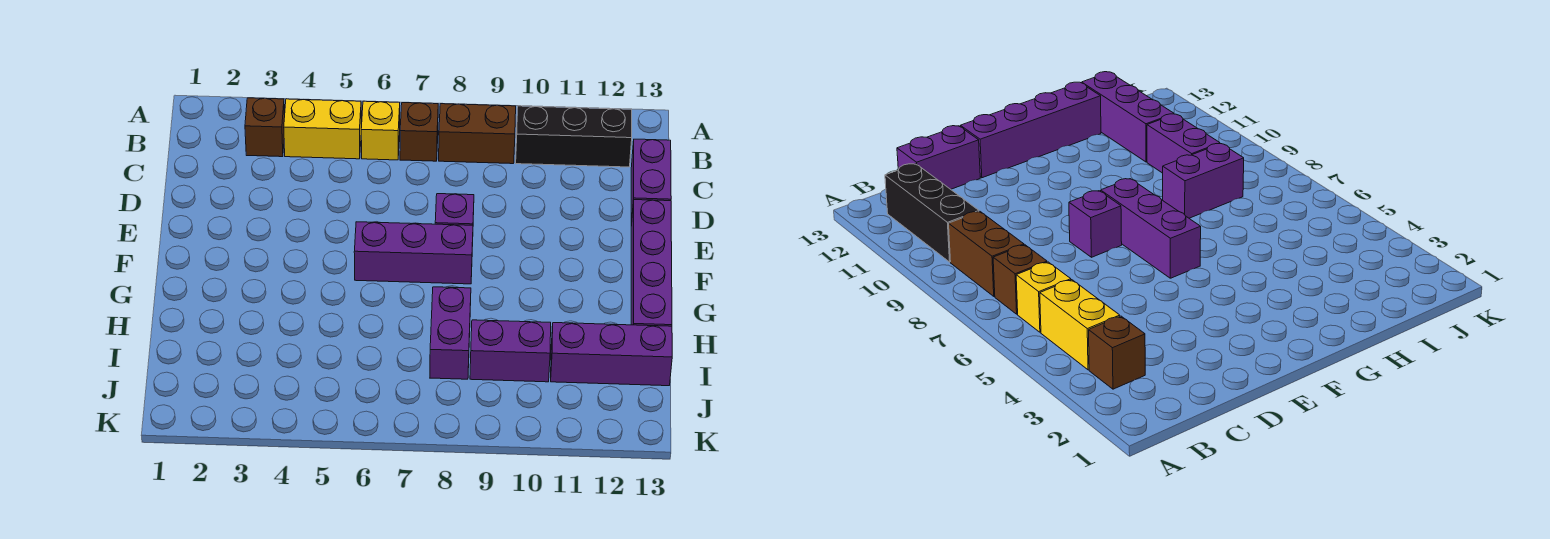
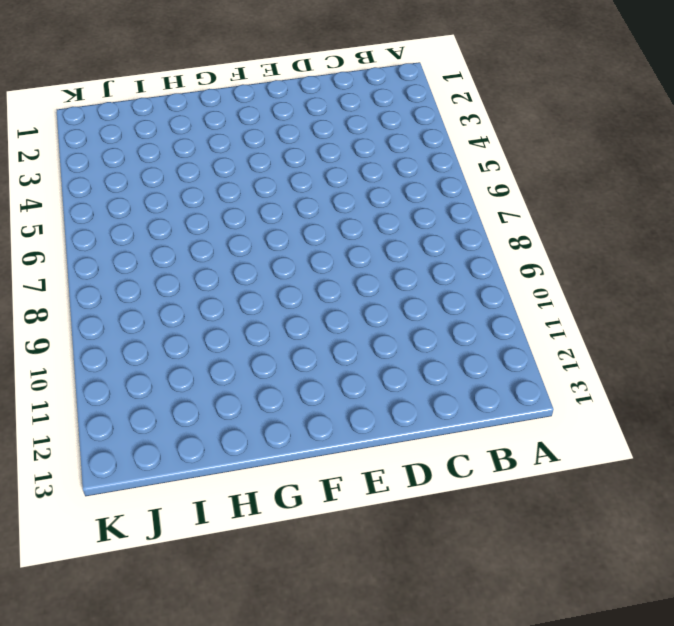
none -> brown 1x1 brick [245,98,285,157]
none -> yellow 1x2 brick [284,99,361,159]
none -> yellow 1x1 brick [361,101,400,160]

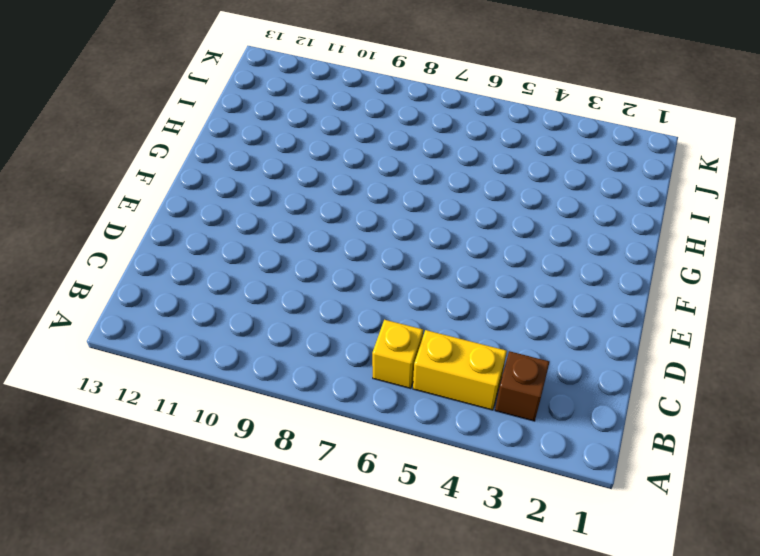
none -> brown 1x1 brick [400,103,438,161]
none -> brown 1x2 brick [439,104,516,164]
none -> black 1x3 brick [516,106,632,167]

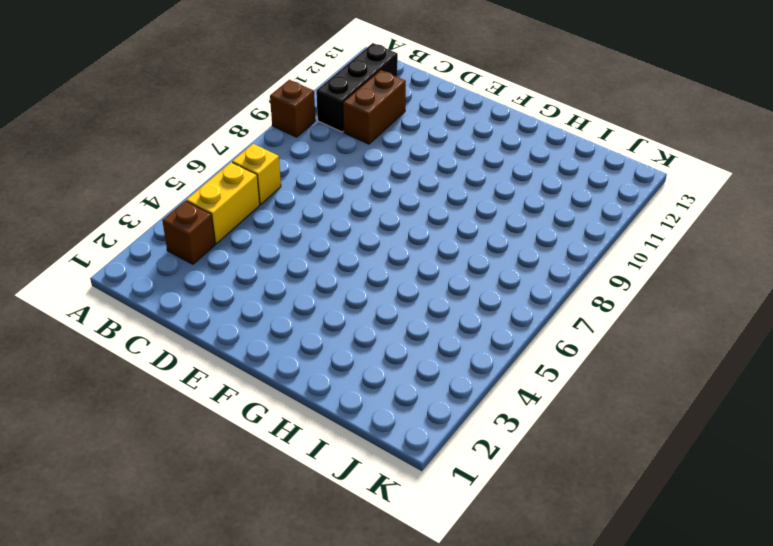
brown 1x1 brick [270,80,316,137] -> brown 1x1 brick moved to [400,103,438,161]
brown 1x2 brick [343,70,406,144] -> brown 1x2 brick moved to [439,104,516,164]
none -> purple 1x2 brick [631,139,671,226]
none -> purple 1x1 brick [435,194,474,225]
none -> purple 1x4 brick [631,200,672,326]

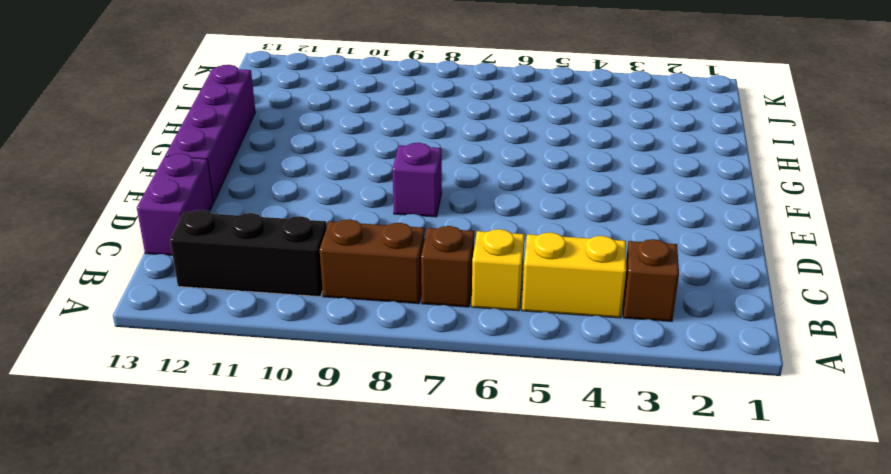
none -> purple 1x3 brick [354,222,473,284]
none -> purple 1x2 brick [430,287,471,379]
none -> purple 1x2 brick [470,320,551,382]

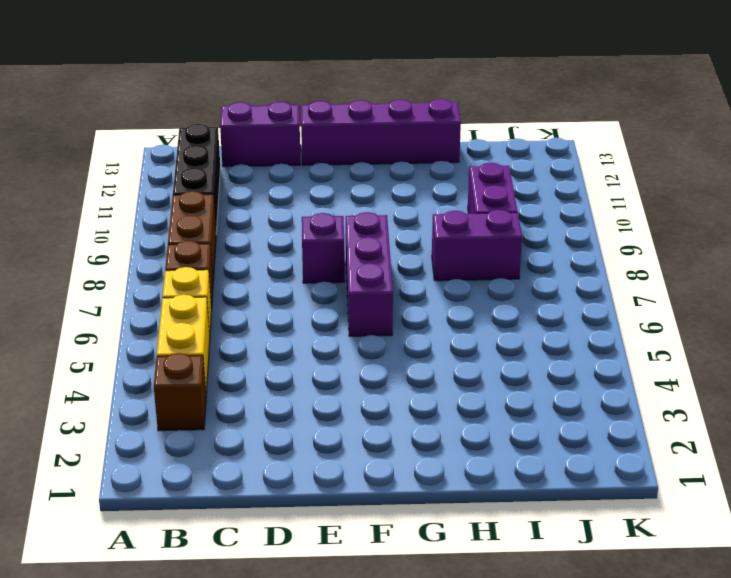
none -> purple 1x3 brick [551,323,672,386]

